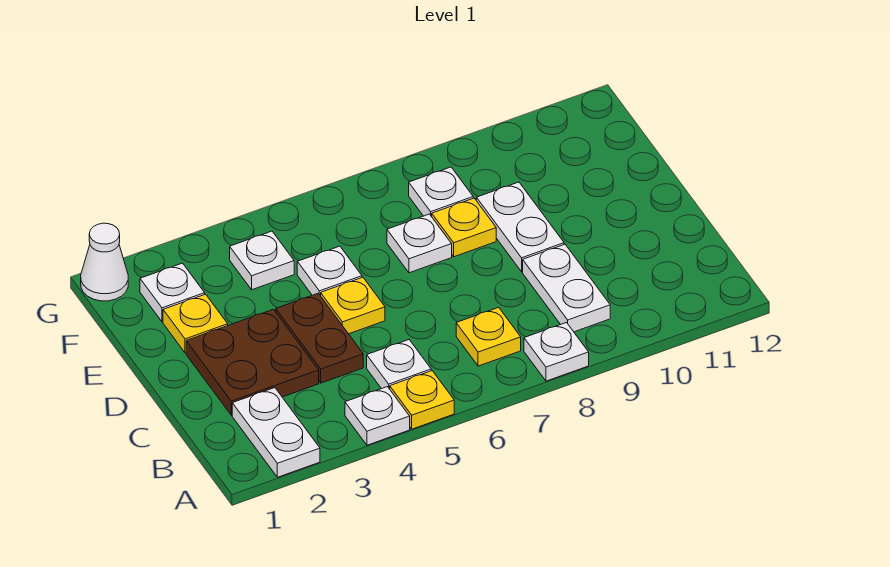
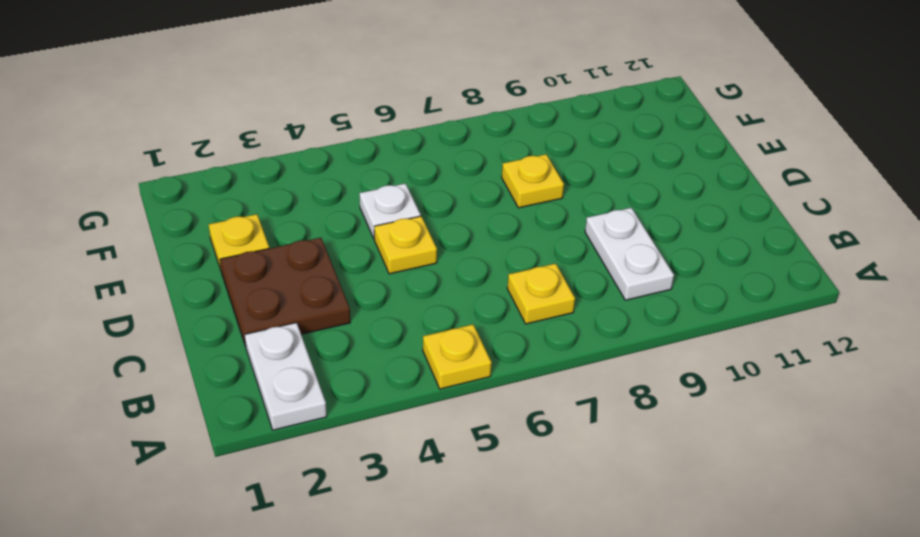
none -> white 1x1 plate [345,387,410,445]
none -> white 1x1 plate [524,323,589,381]
none -> white 1x1 plate [367,340,431,389]

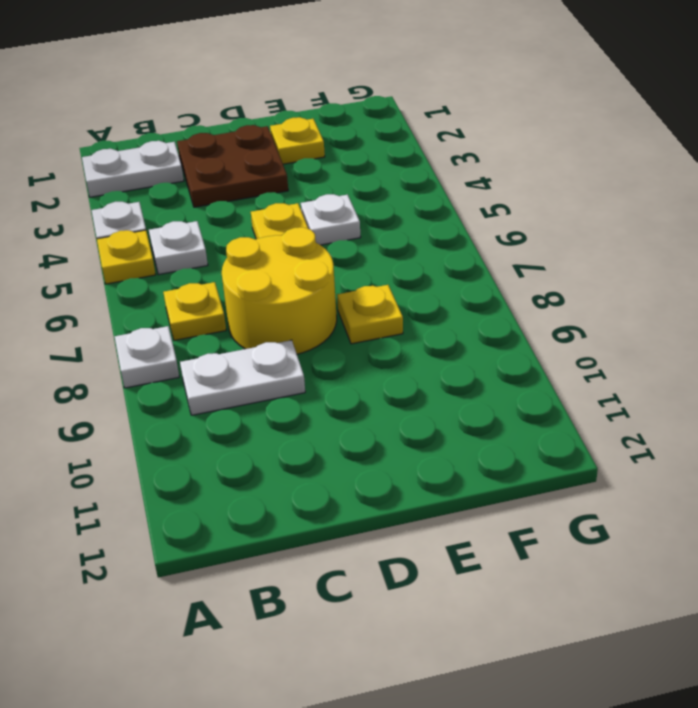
yellow 2x2 round brick [222,227,337,354] -> none
none -> brown 1x2 plate [276,294,363,383]
none -> white 1x2 plate [476,182,564,272]
none -> white 1x1 plate [387,214,452,273]

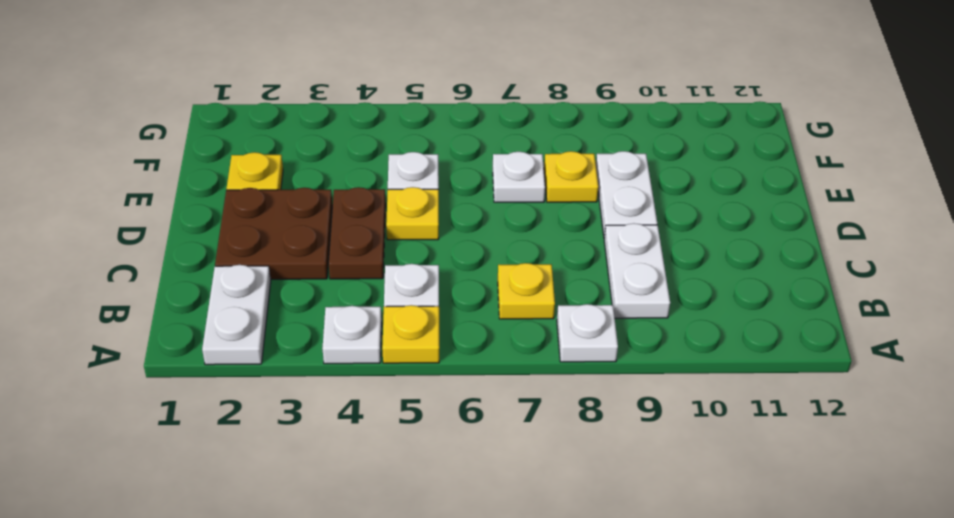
none -> white 1x1 plate [140,263,205,322]
none -> white 1x1 plate [230,231,294,290]
none -> white 1x1 plate [409,167,473,217]

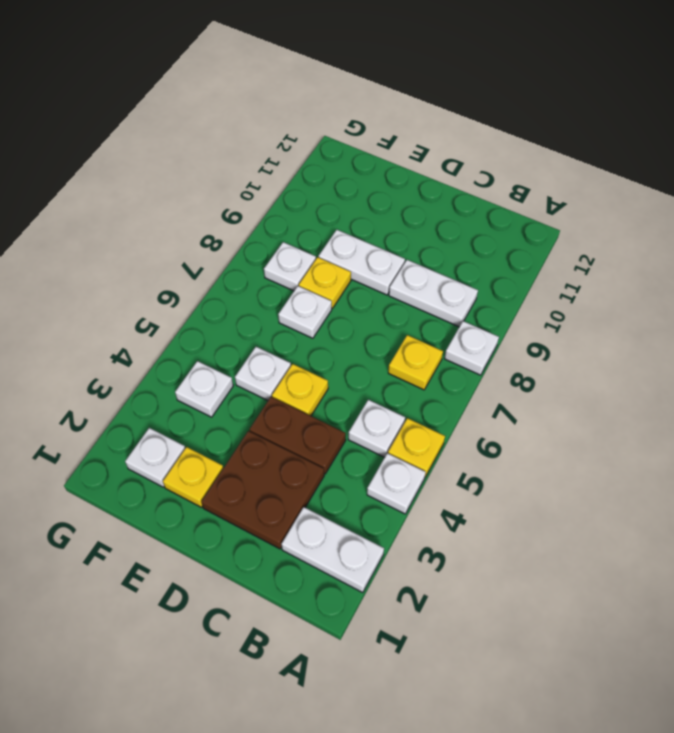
none -> white 1x1 cone [81,223,128,301]

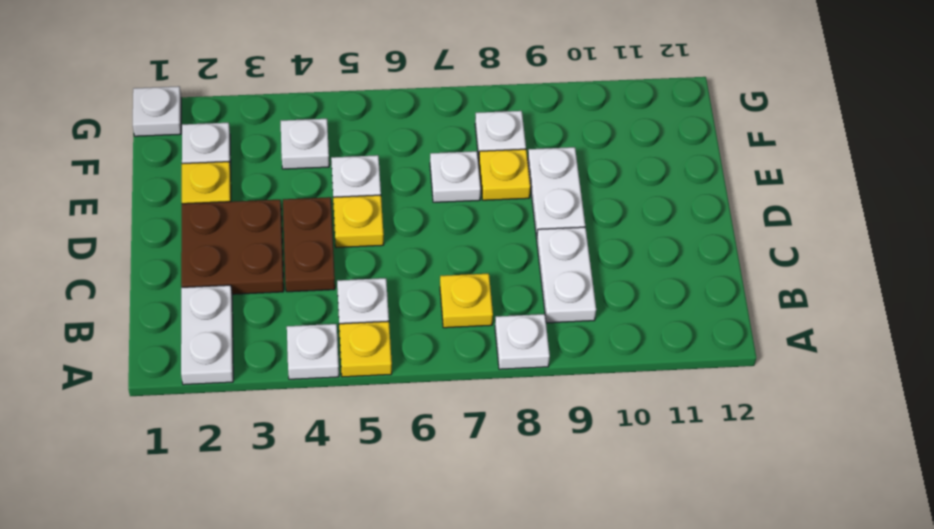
white 1x1 plate [133,86,181,136] -> white 1x1 cone [81,223,128,301]

